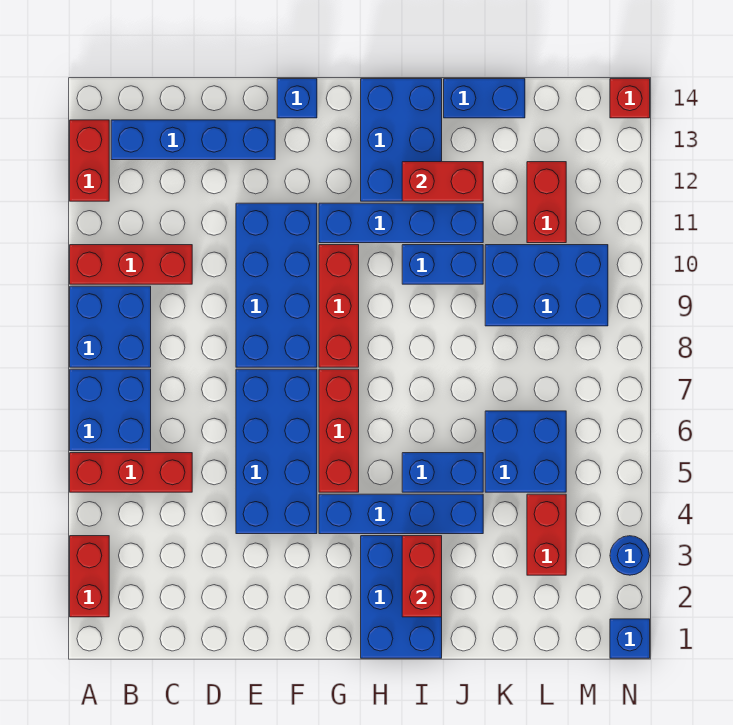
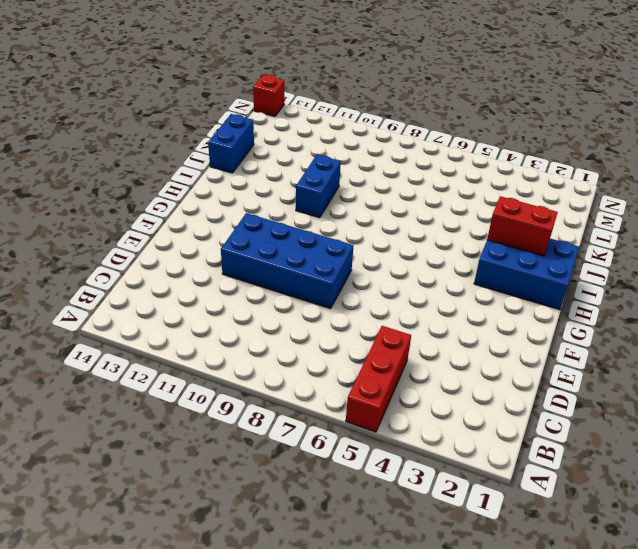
none -> red 1x2 brick [70,536,109,617]
none -> blue 2x2 brick [70,369,151,451]
none -> blue 2x2 brick [70,286,151,367]

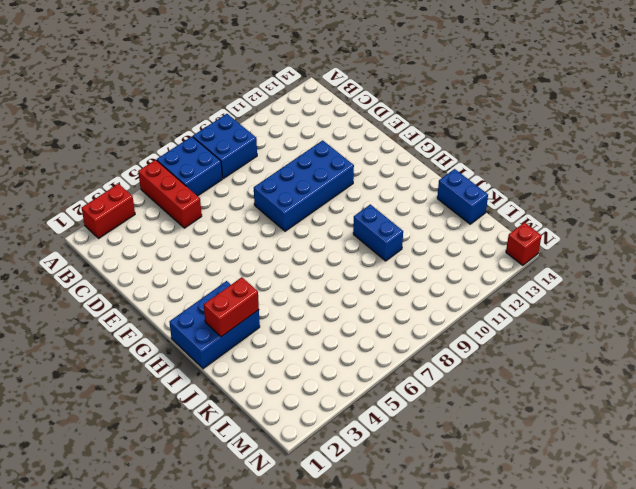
none -> red 1x3 brick [70,245,192,284]
none -> red 1x2 brick [70,120,109,201]
none -> blue 1x4 brick [111,120,275,160]

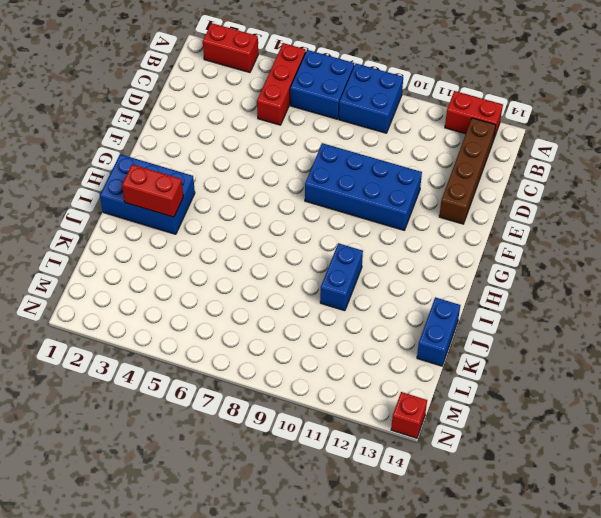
brown 1x4 brick [439,118,496,224] -> blue 1x4 brick [111,120,275,160]
none -> red 1x3 brick [70,245,192,284]
none -> blue 2x4 brick [236,369,317,534]
none -> blue 1x1 brick [277,79,317,118]

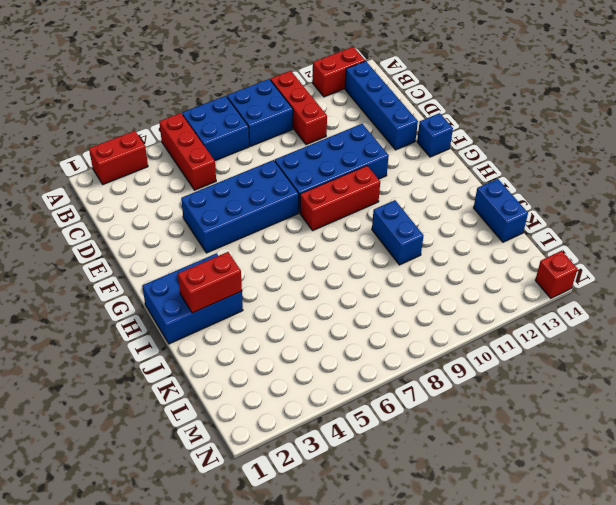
none -> blue 1x4 brick [319,494,483,534]
none -> red 1x3 brick [319,369,359,492]
none -> blue 1x4 brick [319,203,483,243]

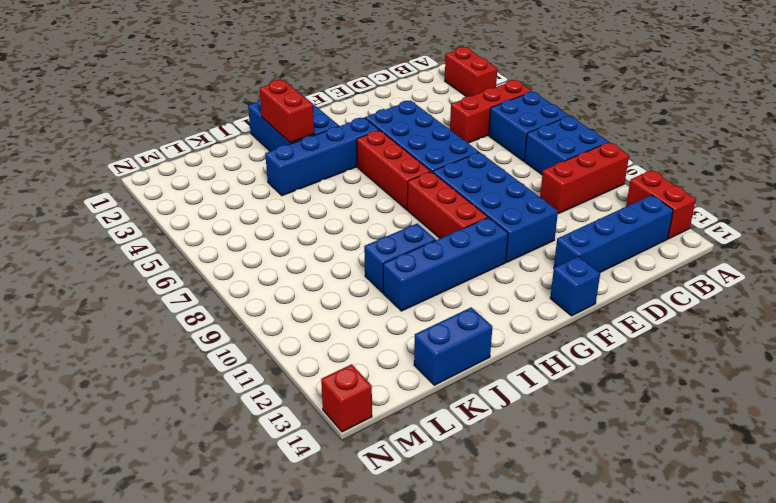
none -> blue 2x3 brick [361,79,442,201]
none -> blue 1x2 brick [402,453,483,492]
none -> blue 2x2 brick [485,411,566,492]

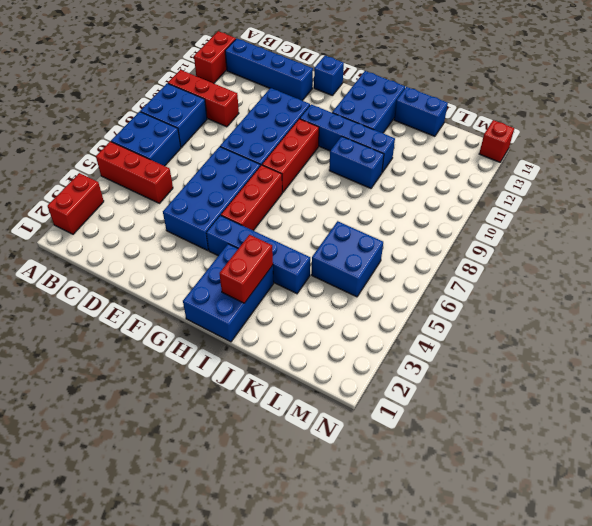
none -> blue 1x2 brick [402,453,483,492]
none -> blue 2x3 brick [485,245,608,326]
none -> red 1x2 brick [527,494,566,575]

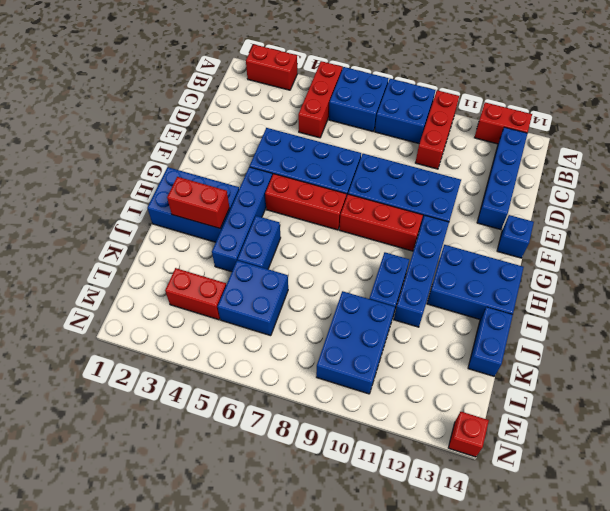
none -> red 1x2 brick [527,162,566,243]
none -> blue 1x1 brick [610,619,650,658]
none -> blue 1x1 round brick [610,536,650,575]

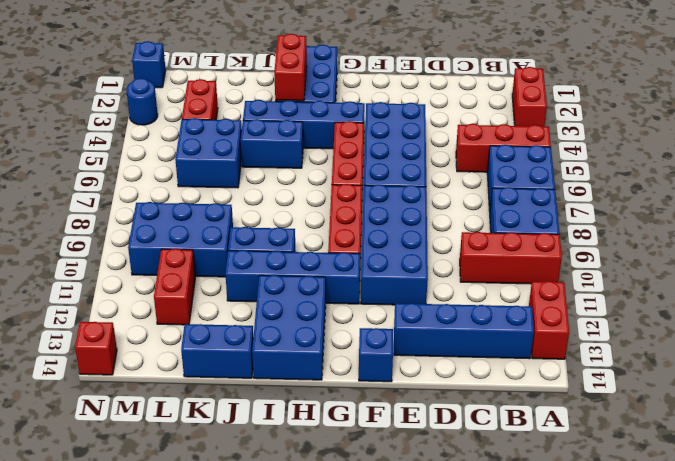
none -> red 1x2 brick [402,162,483,201]

